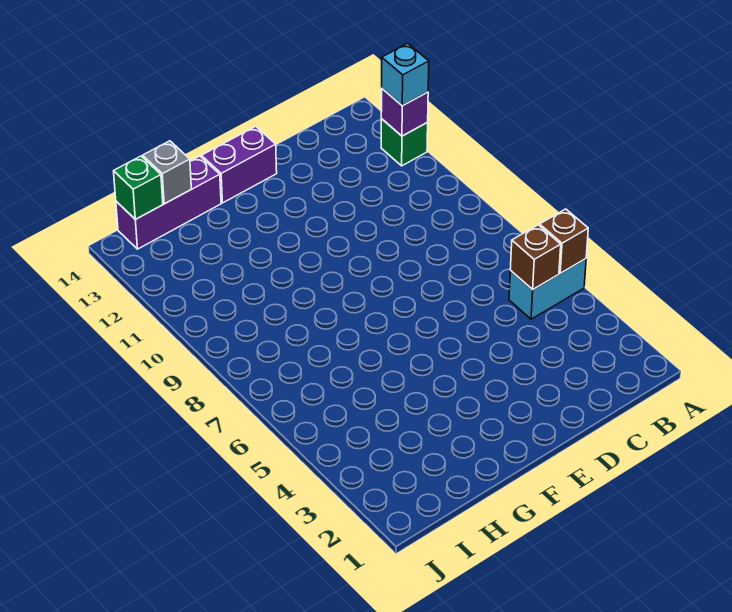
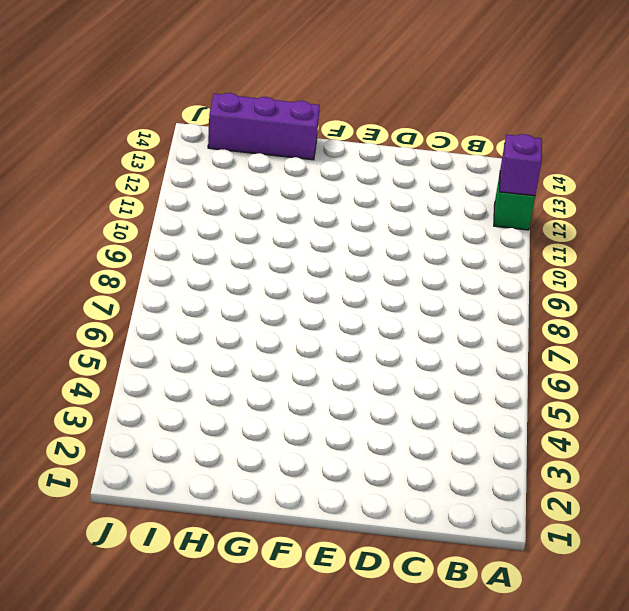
none -> cyan 1x2 brick [509,259,586,319]
none -> purple 1x2 brick [201,126,277,203]

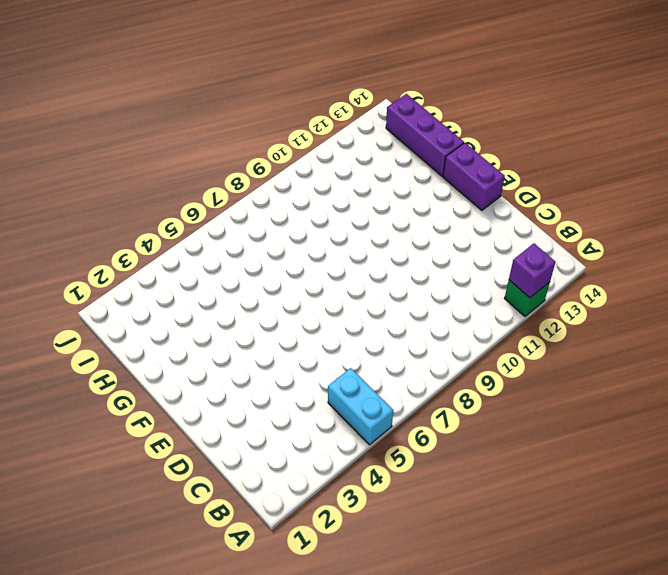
none -> brown 1x1 brick [540,209,588,273]
none -> brown 1x1 brick [510,225,561,290]

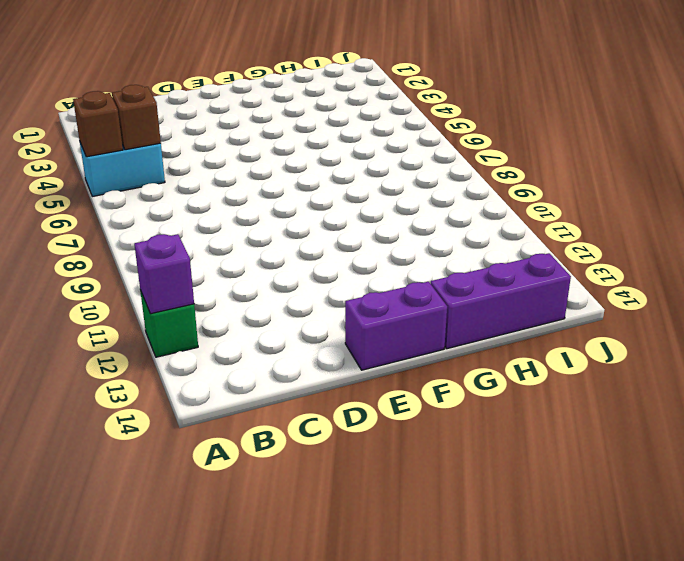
none -> grey 1x1 brick [143,141,191,204]
none -> green 1x1 brick [114,156,163,219]

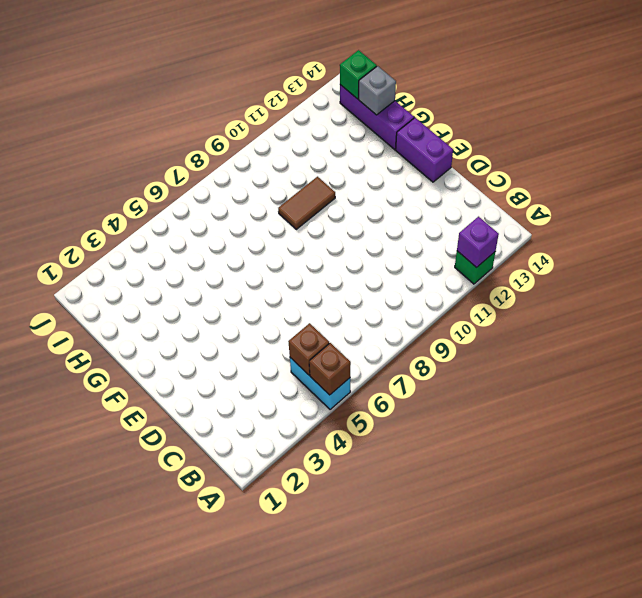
brown 1x2 tile [278,177,335,229] -> none
none -> cyan 1x1 brick [382,43,429,106]

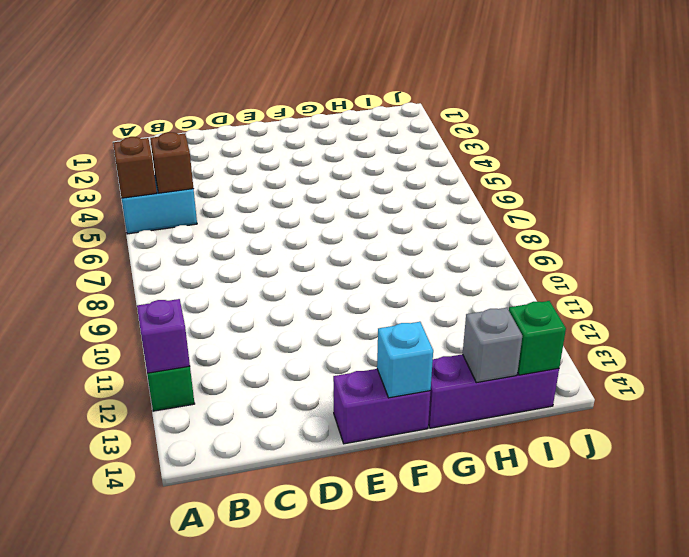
cyan 1x1 brick [377,322,433,398] -> cyan 1x1 brick moved to [382,43,429,106]

